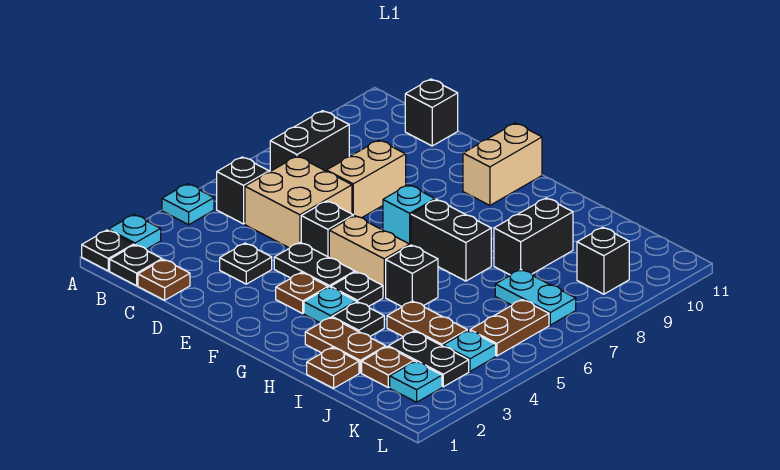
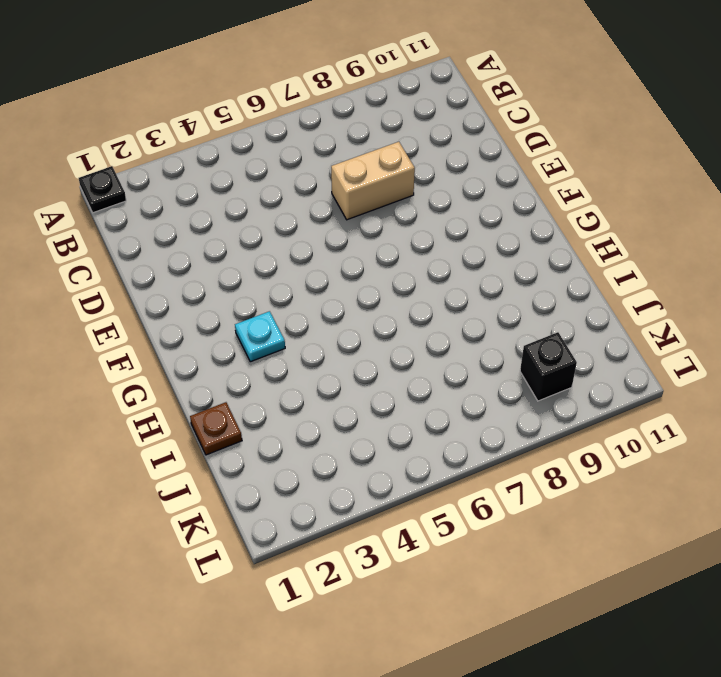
none -> cyan 1x1 plate [108,215,161,249]
none -> cyan 1x1 plate [162,184,214,225]
none -> black 1x1 plate [110,245,162,286]
none -> black 1x1 brick [217,157,269,224]

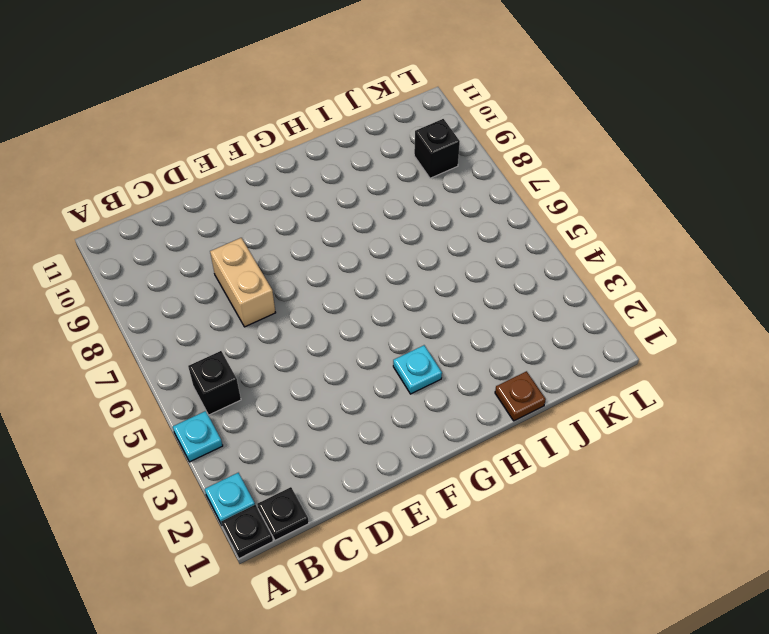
none -> black 1x2 brick [270,111,349,171]
none -> brown 1x1 plate [138,259,190,300]
none -> tan 2x2 brick [245,156,352,248]
none -> black 1x1 brick [405,79,458,146]

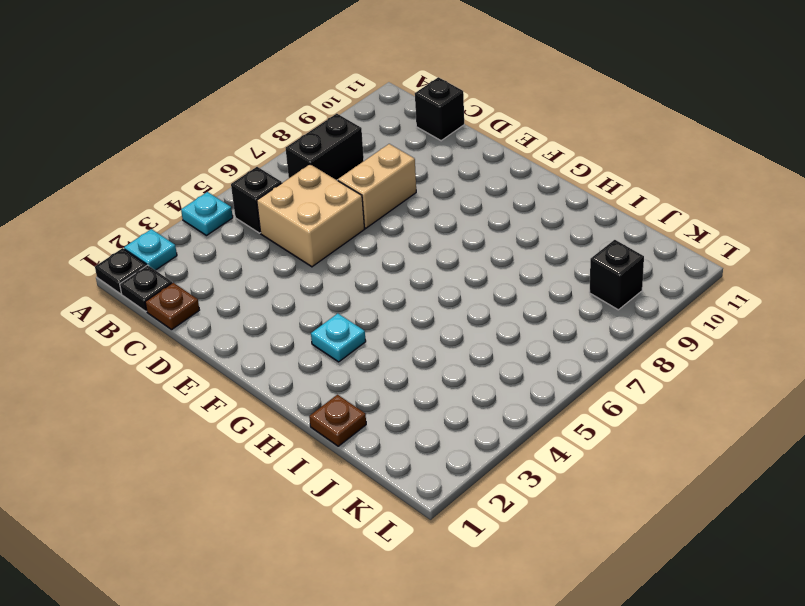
none -> black 1x1 plate [220,243,272,284]
none -> black 1x2 plate [274,243,355,288]
none -> black 1x1 brick [301,201,353,257]
none -> brown 1x1 plate [276,273,328,313]

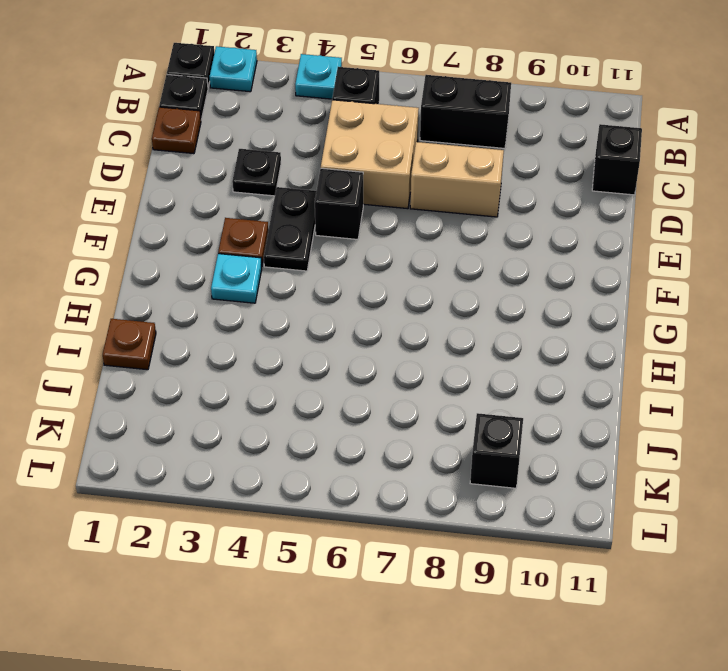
none -> tan 1x2 brick [329,216,410,297]
none -> cyan 1x1 brick [383,185,435,245]
none -> tan 1x2 brick [463,123,542,205]
none -> black 1x1 plate [331,272,383,307]

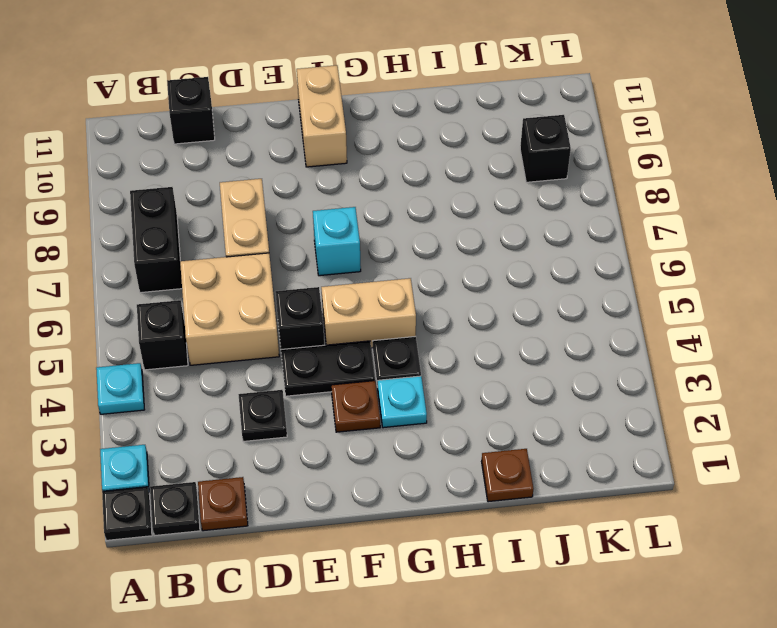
none -> black 1x2 brick [411,200,491,281]
none -> brown 1x2 plate [305,317,386,373]
none -> black 1x1 plate [332,302,384,336]
none -> black 1x1 brick [386,245,438,306]

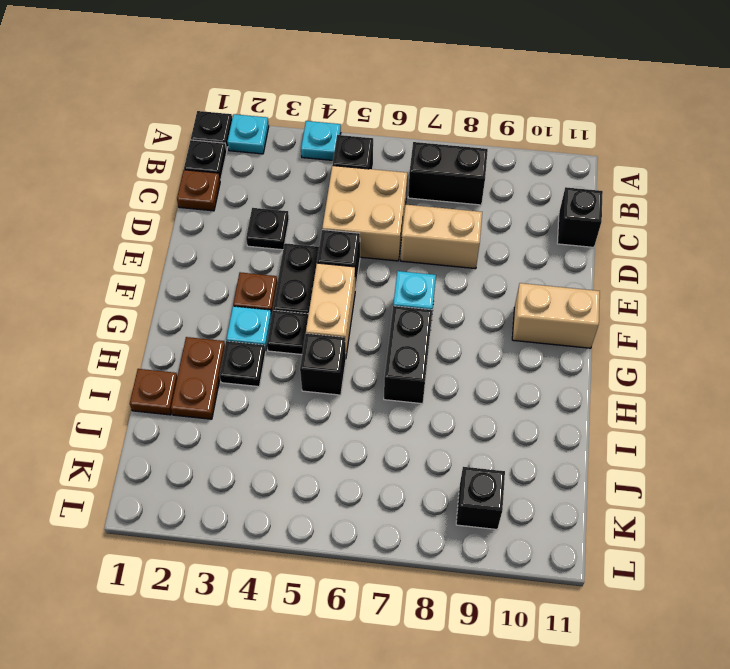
none -> brown 1x2 plate [387,301,467,346]
none -> black 1x2 brick [494,198,573,275]
none -> brown 1x1 plate [362,347,414,388]
none -> black 1x2 plate [388,331,469,387]

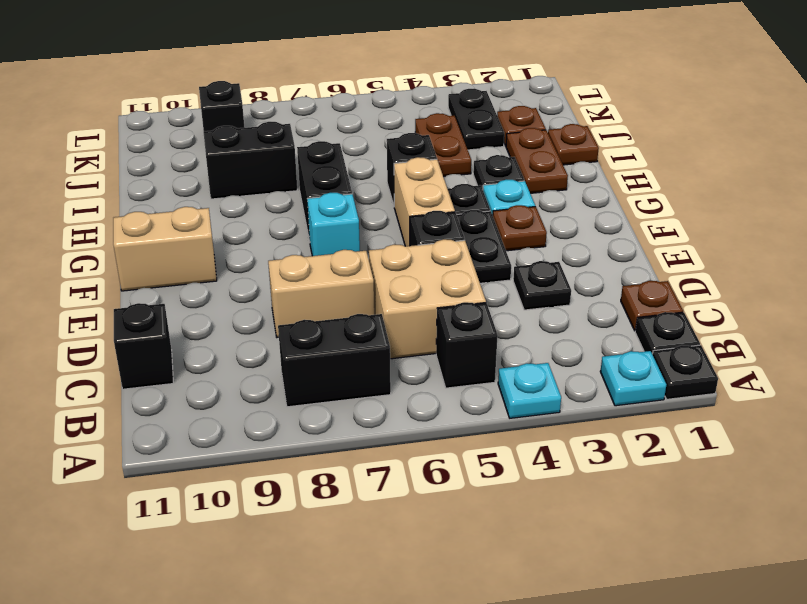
none -> cyan 1x2 plate [495,270,576,325]
none -> cyan 1x1 plate [390,361,442,402]
none -> cyan 1x1 plate [443,330,496,371]
none -> brown 1x2 plate [470,300,549,356]

